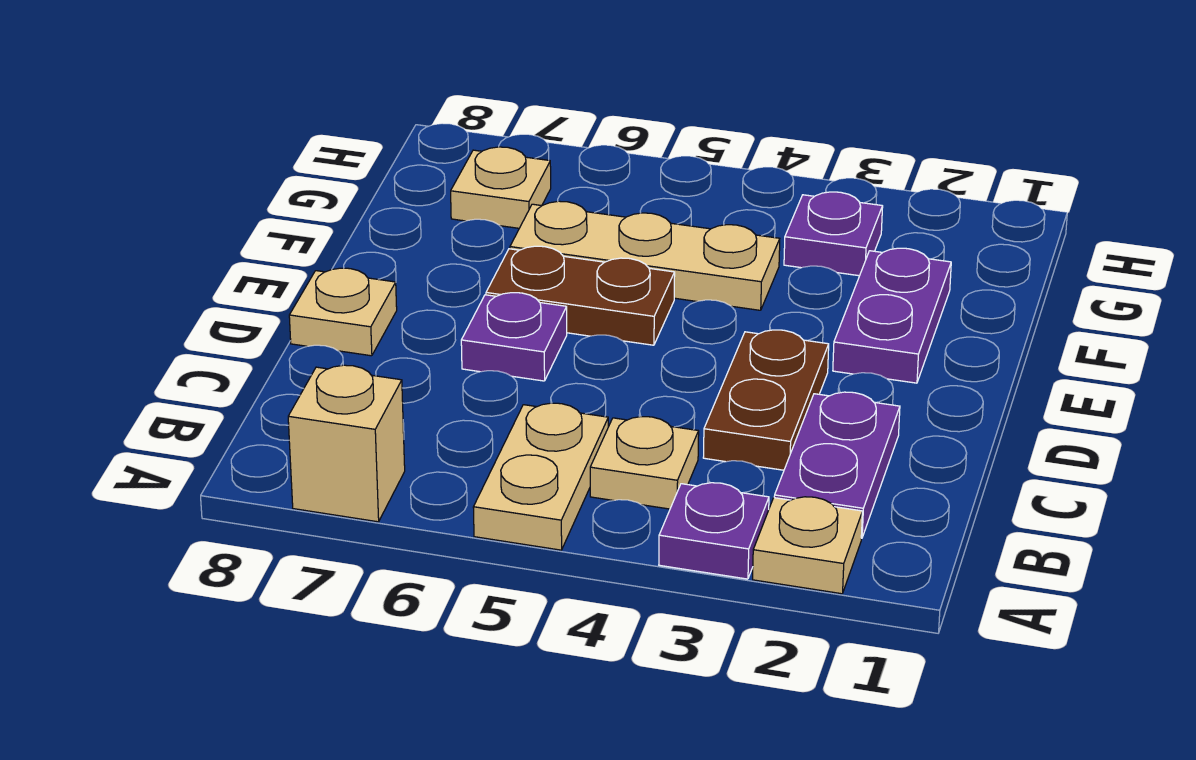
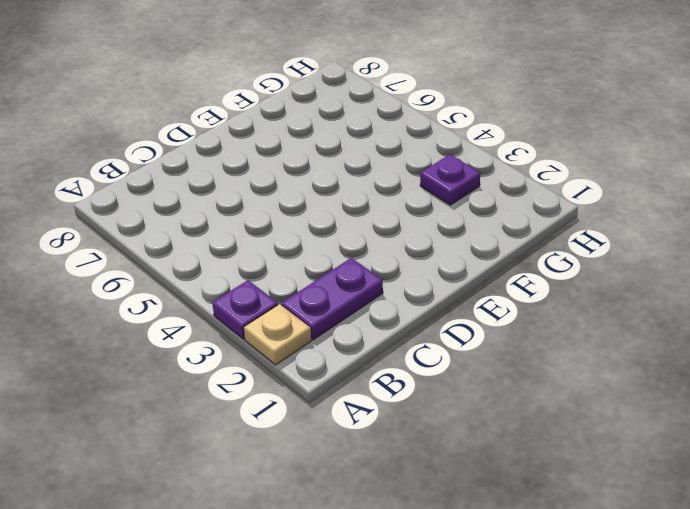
none -> tan 1x2 plate [473,403,608,550]
none -> tan 1x1 brick [288,365,405,522]
none -> tan 1x1 plate [590,417,699,509]

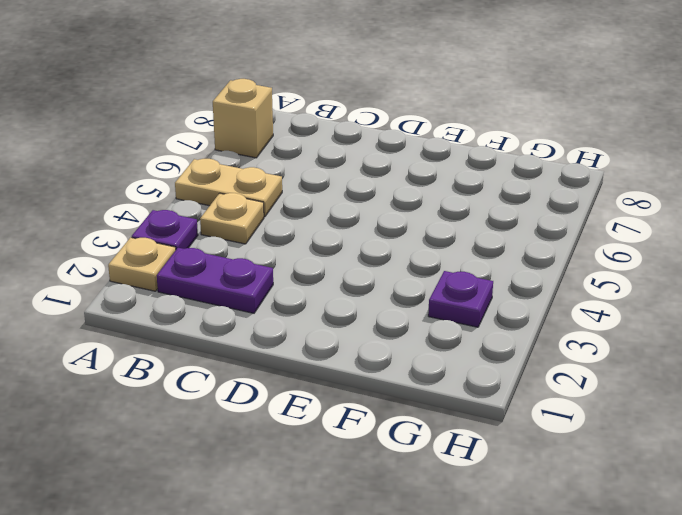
none -> brown 1x2 plate [703,330,829,470]
none -> purple 1x1 plate [461,293,567,381]
none -> tan 1x1 plate [289,268,397,356]

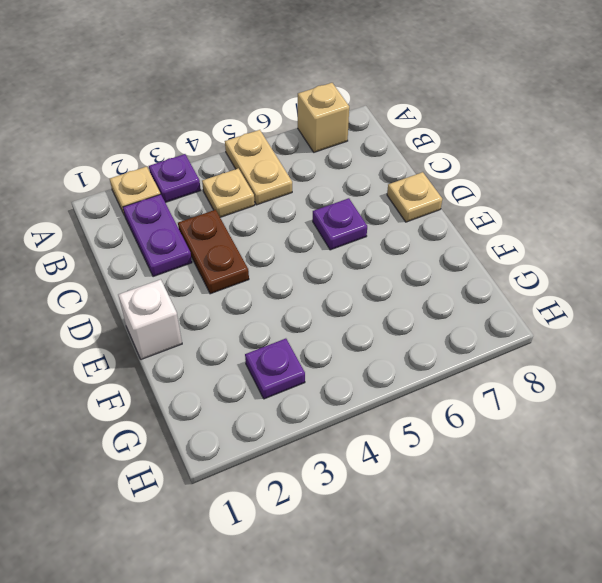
white 1x1 brick [118,279,182,360] -> none
none -> purple 1x2 plate [833,248,951,383]
none -> brown 1x2 plate [486,246,675,345]
none -> tan 1x3 plate [510,201,780,310]

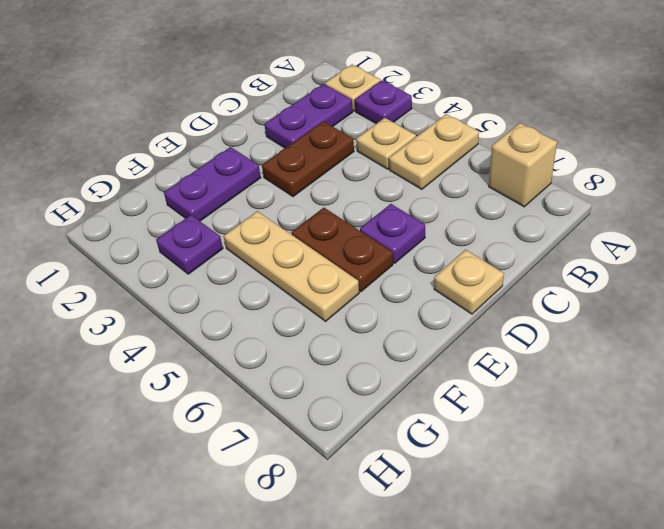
none -> tan 1x1 plate [451,147,551,228]

